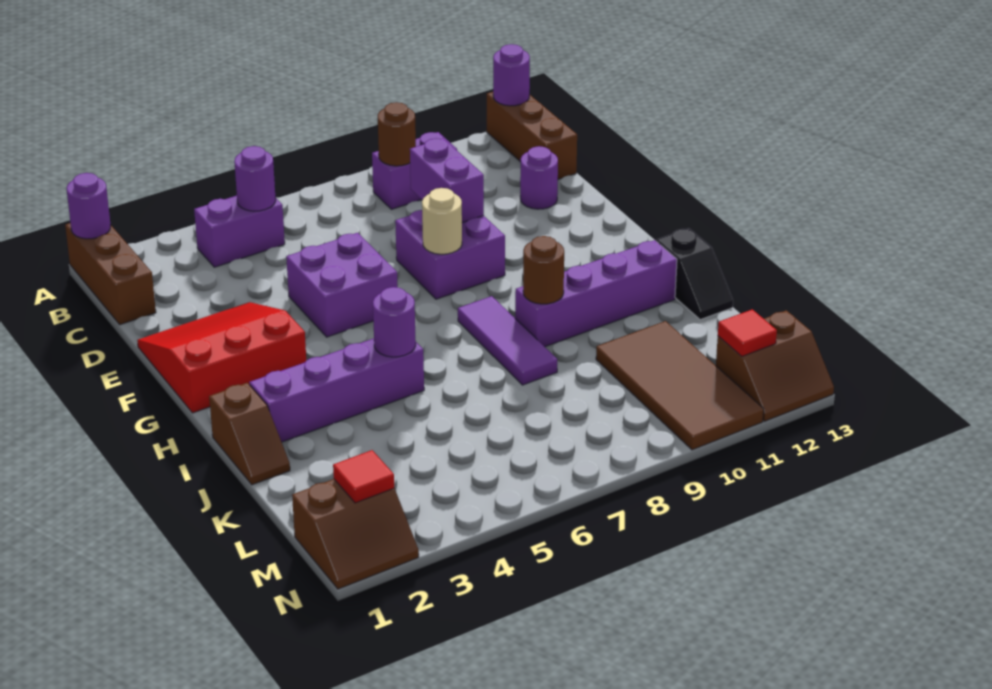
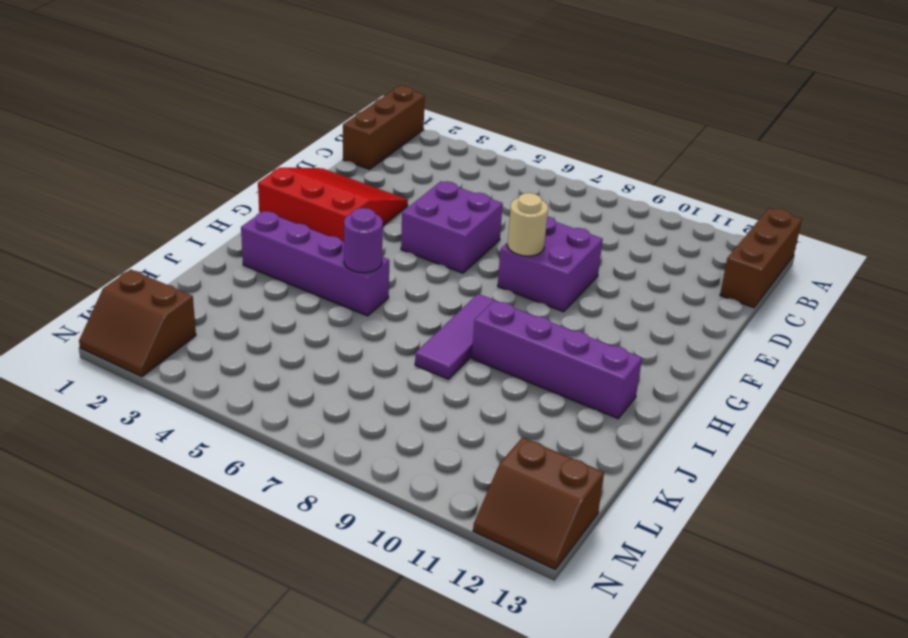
none -> purple 1x2 brick [194,196,285,267]
none -> purple 1x2 brick [372,132,457,209]
none -> purple 1x1 round brick [520,146,558,209]

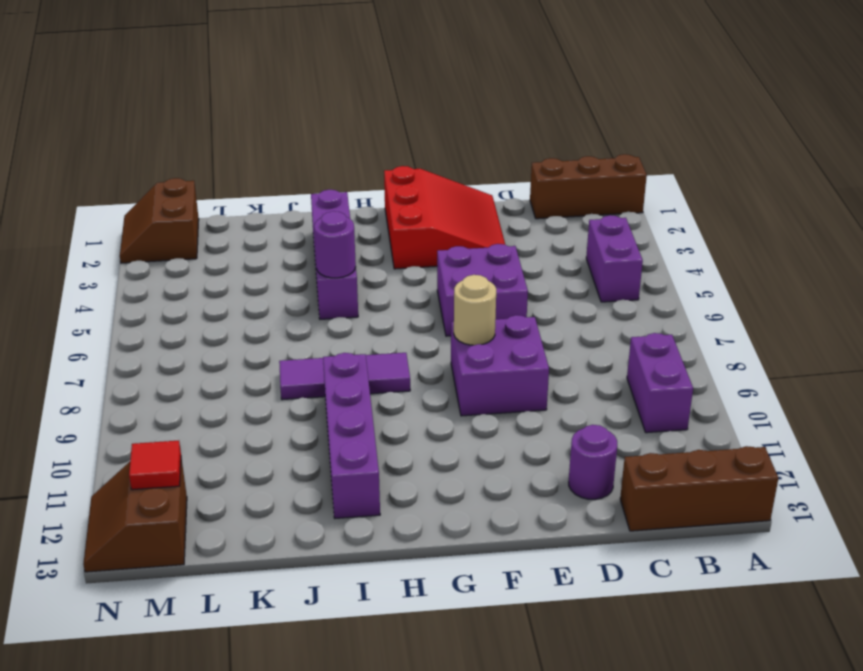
none -> brown 1x2 slope [209,383,290,485]
none -> black 1x2 slope [656,228,733,320]
none -> brown 2x4 tile [596,321,764,450]

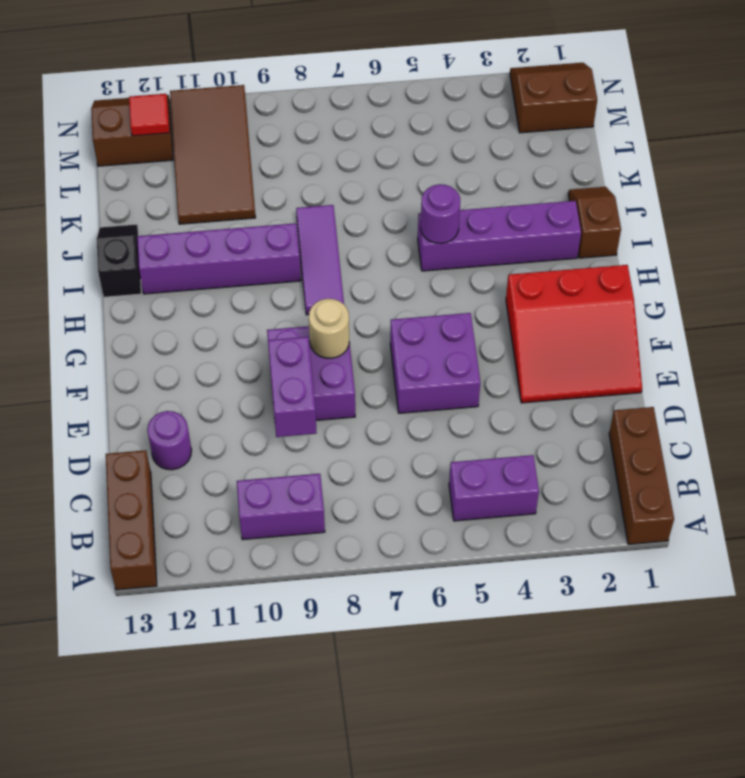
none -> purple 1x1 round brick [67,173,111,239]
none -> purple 1x1 round brick [493,44,530,106]
none -> purple 1x1 round brick [234,146,276,211]

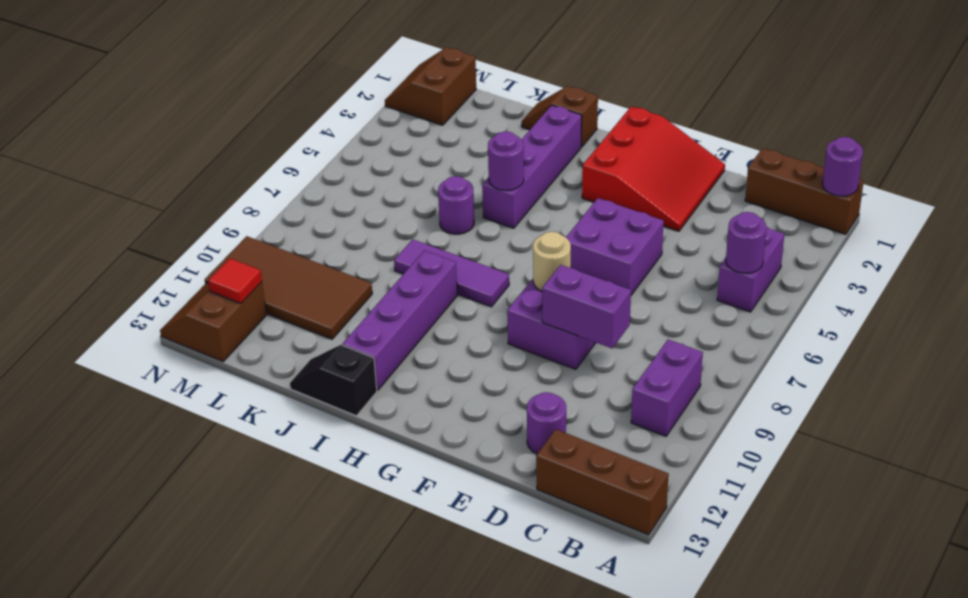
purple 1x1 round brick [438,176,474,234] -> purple 1x1 round brick moved to [493,44,530,106]
none -> brown 1x1 round brick [378,102,416,166]
none -> brown 1x1 round brick [523,236,564,304]
none -> red 1x1 tile [333,450,394,503]

